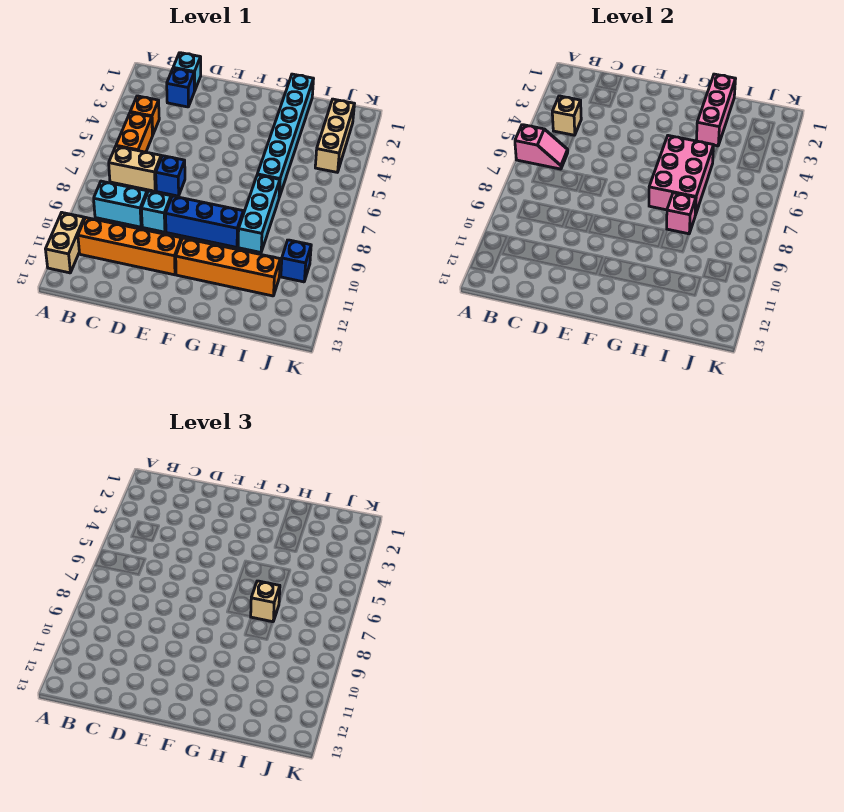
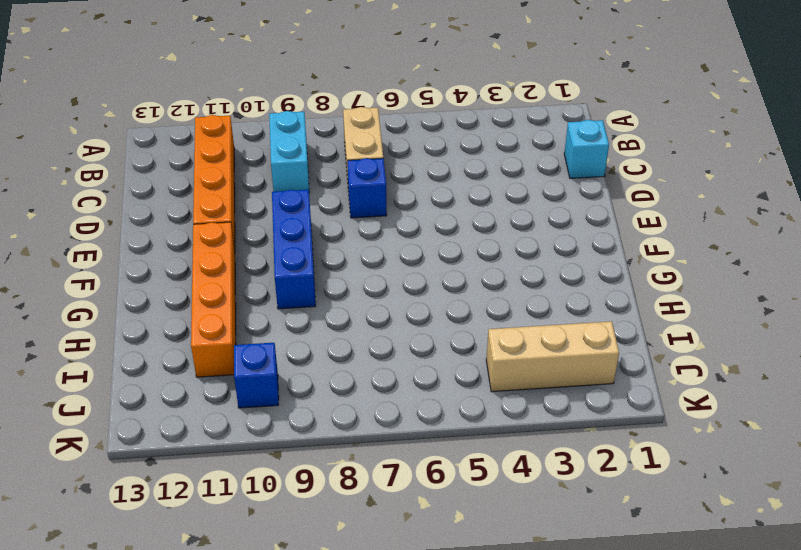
none -> tan 1x2 brick [46,213,84,273]
none -> orange 1x1 brick [130,96,159,135]
none -> orange 1x2 brick [116,112,153,152]

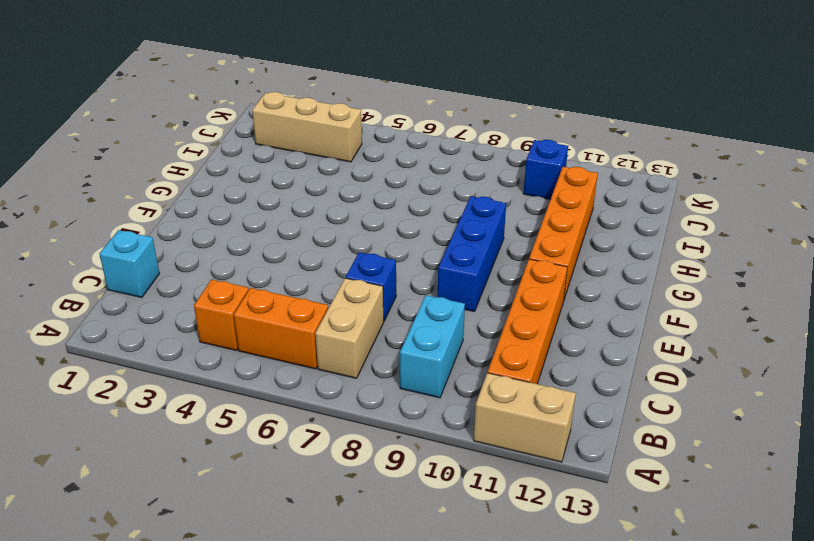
none -> blue 1x1 brick [167,68,194,107]
none -> cyan 1x1 brick [141,191,171,232]
none -> cyan 1x6 brick [257,74,313,197]

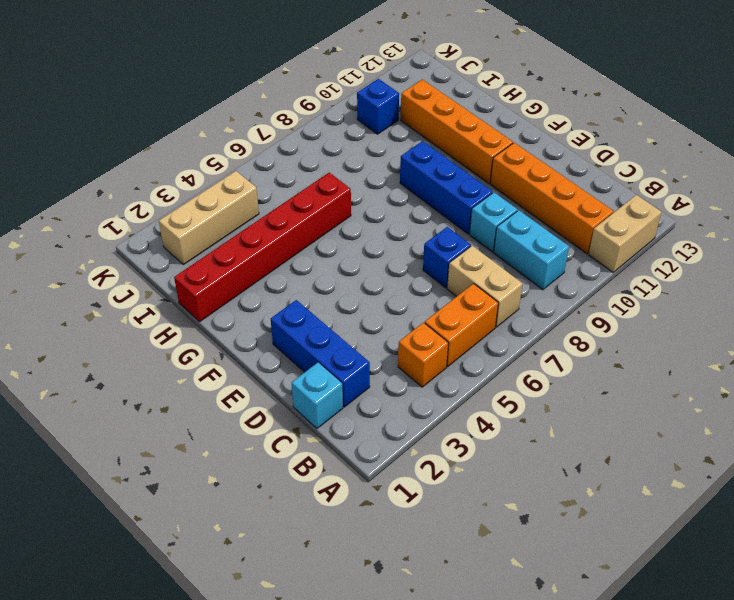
blue 1x3 brick [271,300,370,407] -> blue 1x1 brick [167,68,194,107]
red 1x6 brick [174,172,351,322] -> cyan 1x6 brick [257,74,313,197]
none -> cyan 1x3 brick [238,175,280,252]
none -> pink 1x2 slope [515,125,568,169]
none -> tan 1x1 brick [552,96,581,135]

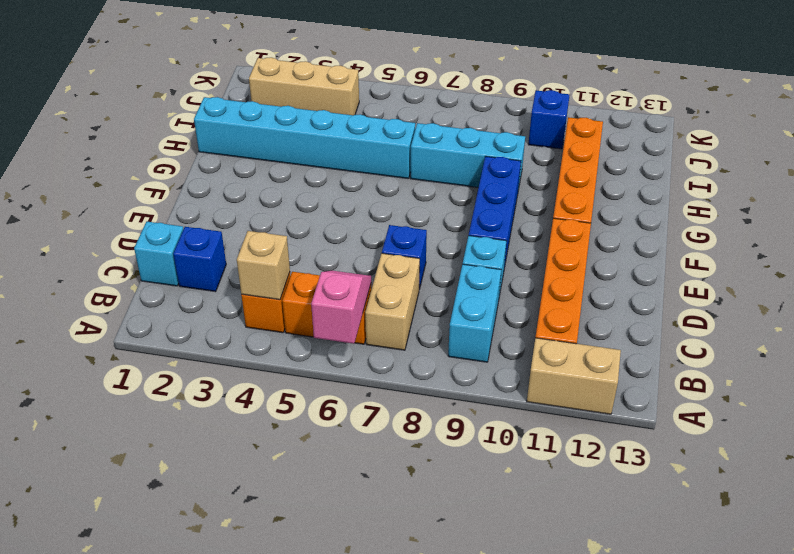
none -> pink 2x3 brick [649,136,713,215]
none -> pink 1x3 brick [696,74,735,146]
none -> pink 1x1 brick [667,193,696,234]

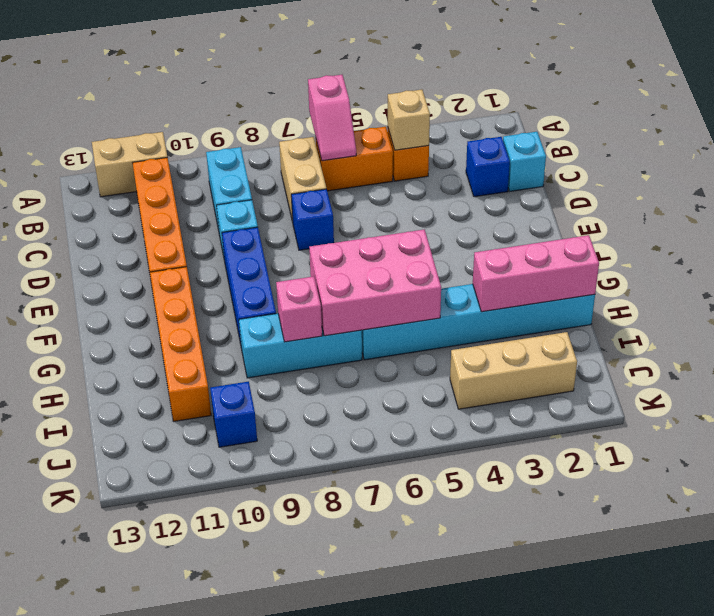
none -> tan 1x1 brick [251,581,280,622]

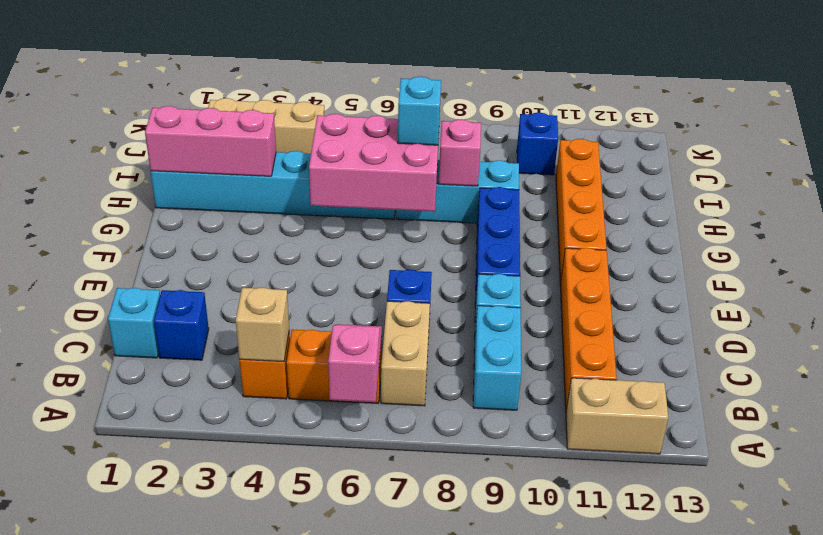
cyan 1x1 brick [398,76,441,145] -> tan 1x1 brick [251,581,280,622]

